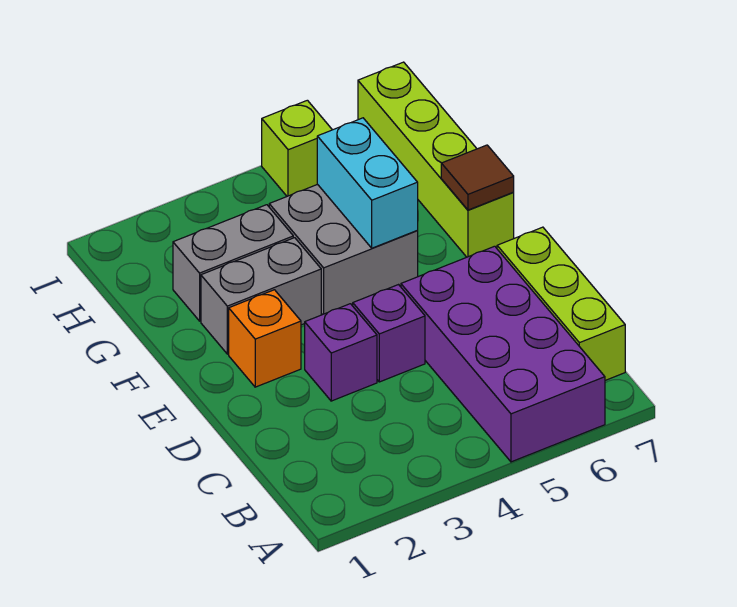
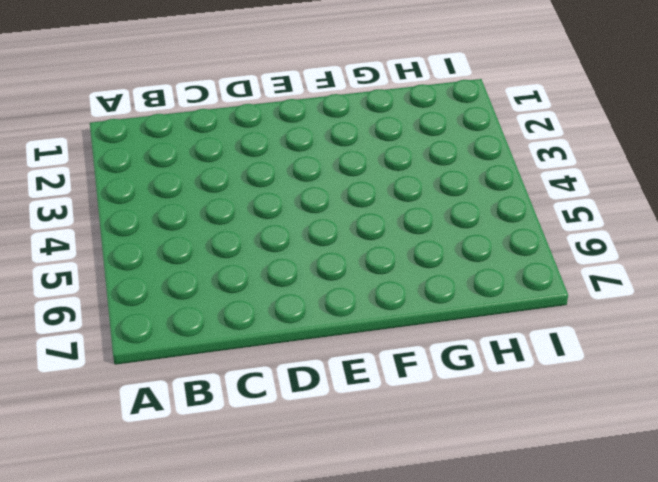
none -> purple 2x4 brick [401,246,605,462]
none -> lime 1x3 brick [497,227,625,380]
none -> purple 1x1 brick [305,304,377,401]

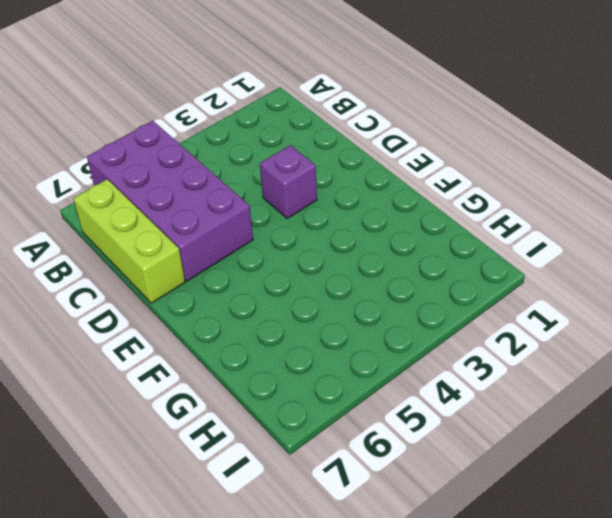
none -> purple 1x1 brick [353,285,425,382]
none -> orange 1x1 brick [229,290,301,387]
none -> grey 1x2 brick [201,238,321,354]

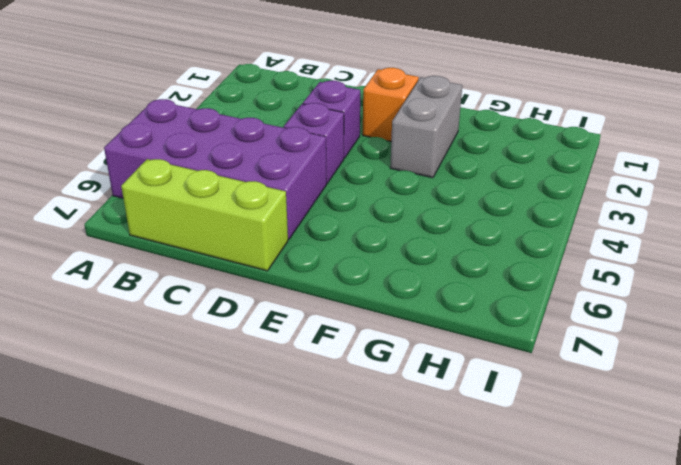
none -> grey 2x2 brick [269,184,418,315]
none -> lime 1x4 brick [358,62,514,257]
none -> grey 1x2 brick [173,205,293,321]

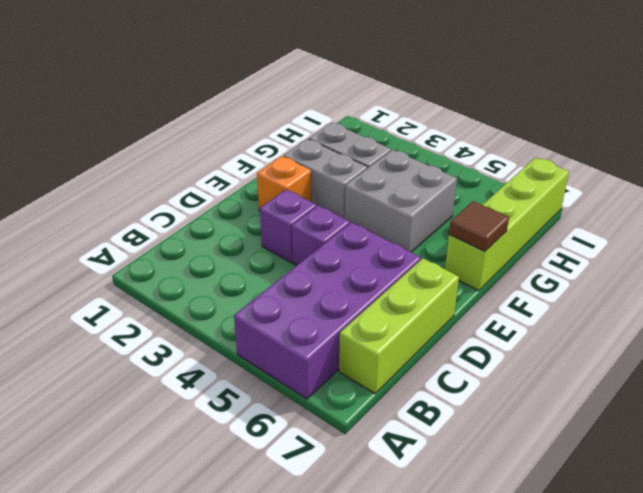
none -> lime 1x1 brick [262,100,332,196]
none -> cyan 1x2 brick [317,118,418,248]

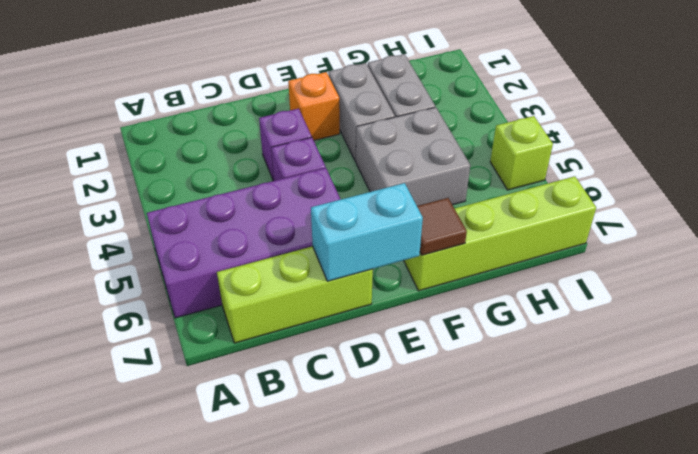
cyan 1x2 brick [311,183,423,281] -> cyan 1x2 brick moved to [317,118,418,248]

